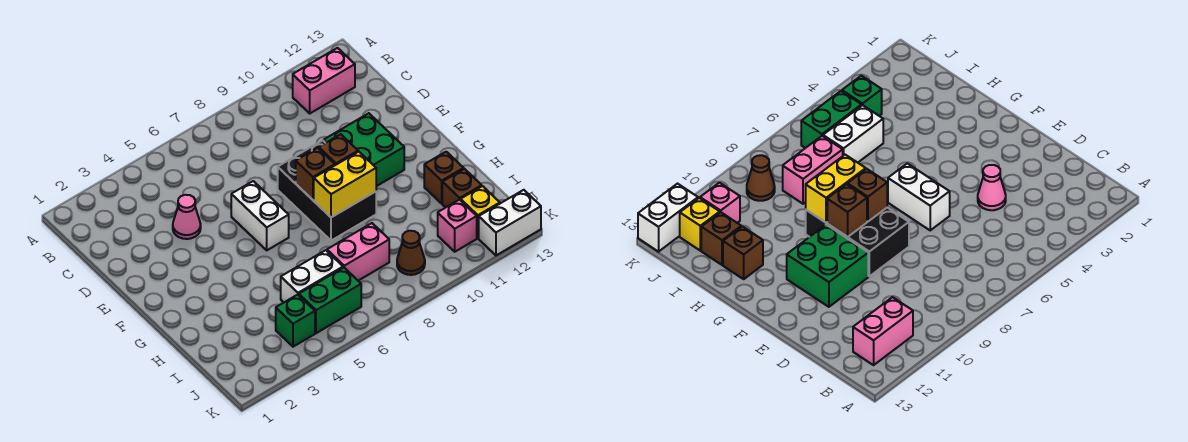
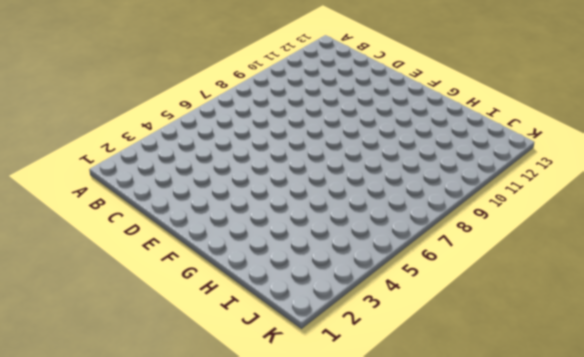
none -> pink 1x2 brick [293,48,355,113]
none -> pink 1x1 cone [173,195,201,239]
none -> white 1x2 brick [231,181,289,250]

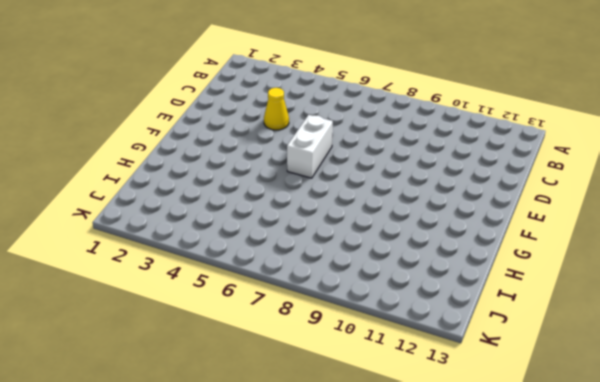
yellow 1x1 cone [264,88,289,130] -> pink 1x1 cone [173,195,201,239]
none -> pink 1x2 brick [293,48,355,113]
none -> black 2x3 brick [278,140,376,241]
none -> green 2x2 brick [324,113,404,186]

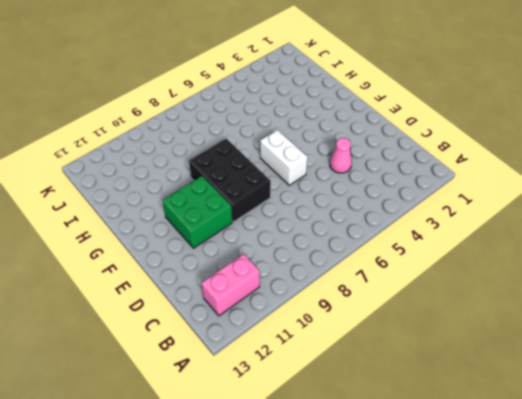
none -> brown 1x1 brick [424,152,464,203]
none -> white 1x2 brick [281,250,343,302]
none -> pink 1x2 brick [327,223,389,281]

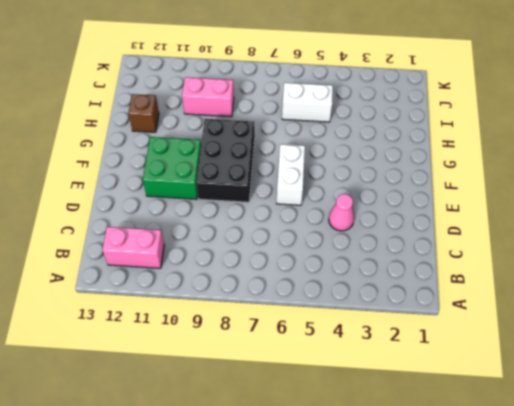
pink 1x2 brick [182,77,234,117] -> pink 1x2 brick moved to [327,223,389,281]
none -> brown 1x1 brick [442,169,482,208]
none -> green 1x1 brick [276,295,315,347]
none -> green 1x2 brick [299,268,361,333]

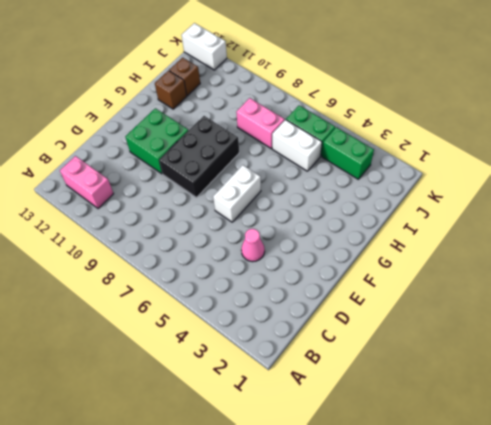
green 1x2 brick [322,127,374,179] -> green 1x1 brick [276,295,315,347]
none -> brown 1x1 cone [397,231,425,275]
none -> pink 1x1 brick [438,200,477,252]
none -> yellow 1x1 brick [461,186,500,238]

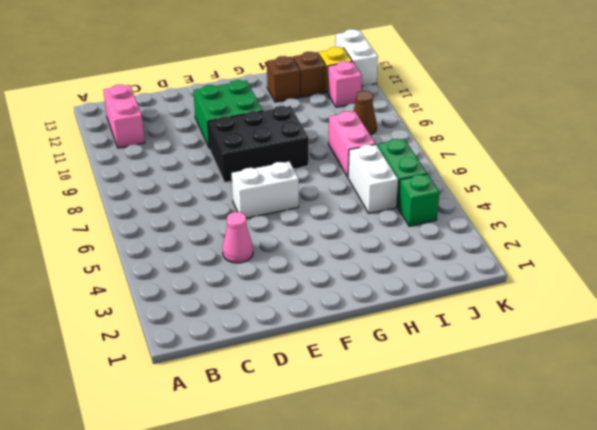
none -> brown 1x1 brick [296,148,335,200]
none -> brown 1x1 brick [319,134,358,165]
none -> yellow 1x2 brick [314,152,376,217]

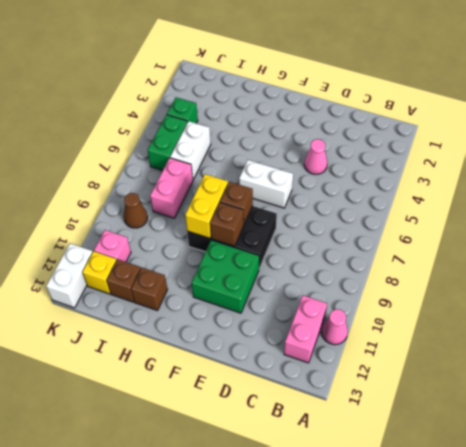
pink 1x1 cone [322,309,348,345] -> none

